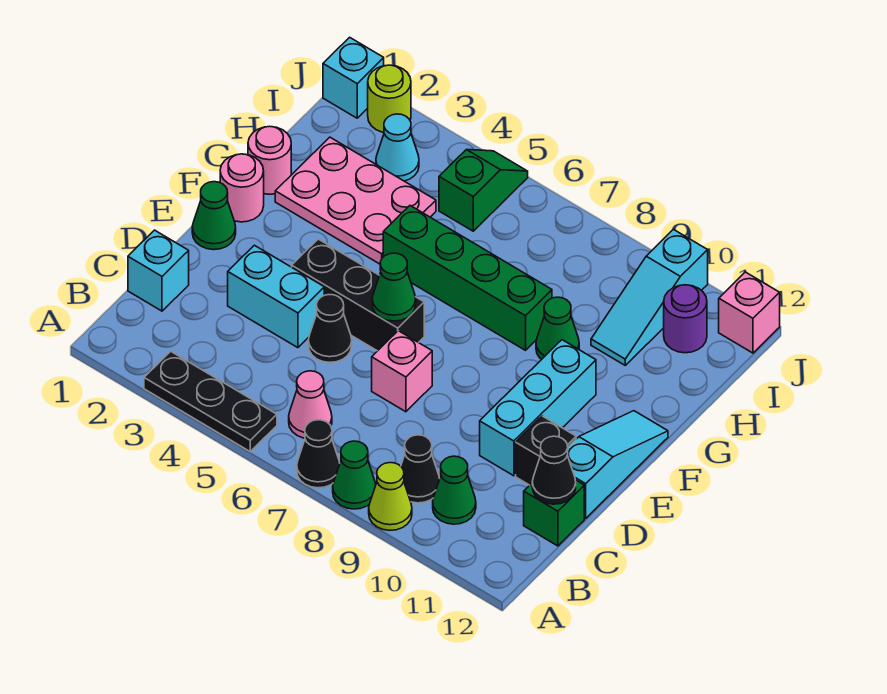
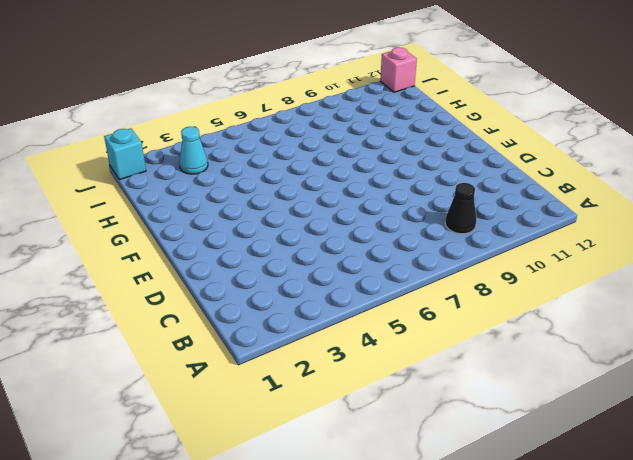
none -> black 1x3 plate [144,351,277,451]
none -> black 1x1 cone [297,420,340,488]
none -> green 1x1 cone [333,441,376,509]
none -> lime 1x1 cone [369,463,412,530]

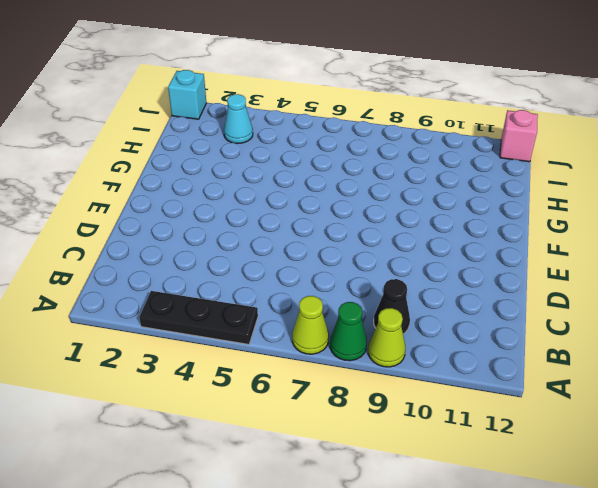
lime 1x1 cone [292,296,329,354] -> black 1x1 cone [297,420,340,488]
none -> pink 1x1 cone [289,371,332,438]
none -> green 1x1 cone [433,456,476,524]
none -> cyan 1x1 brick [128,230,189,311]
none -> green 1x1 brick [524,480,584,546]

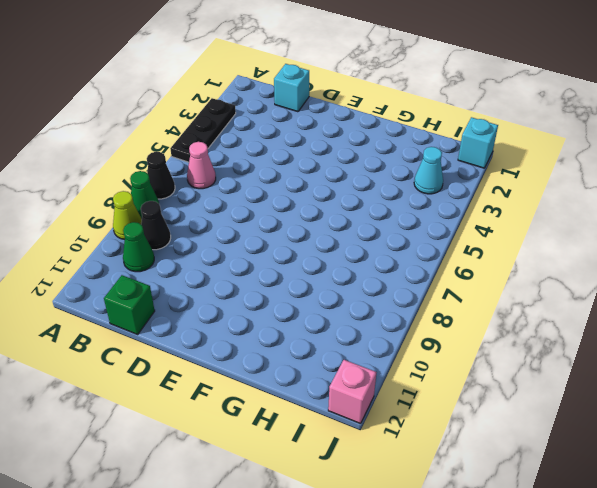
none -> cyan 1x2 brick [228,245,324,348]
none -> black 1x1 cone [308,295,352,362]
none -> pink 1x1 brick [372,331,432,412]
none -> cyan 1x3 brick [480,340,596,476]

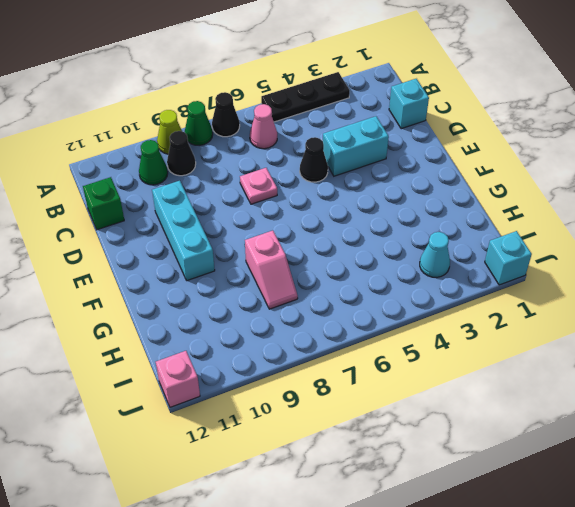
pink 1x1 plate [240,168,277,204] -> pink 1x1 brick [372,331,432,412]
pink 1x2 slope [245,231,298,309] -> green 1x4 brick [383,206,552,350]
none -> black 1x1 brick [516,416,576,485]
none -> cyan 1x3 slope [567,411,668,518]
none -> green 1x1 cone [192,182,236,250]
none -> black 1x3 brick [292,239,424,351]

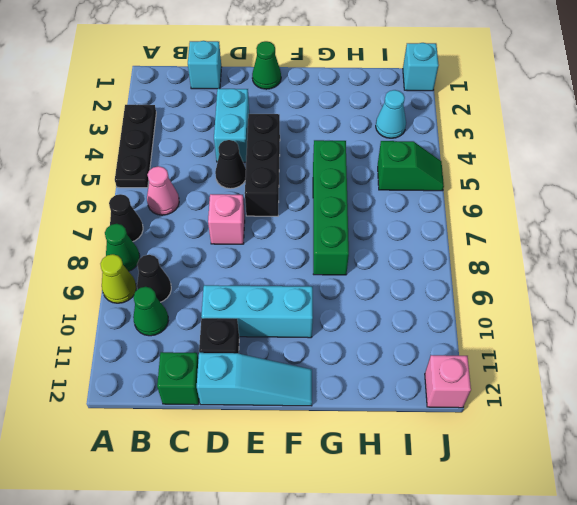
none -> pink 1x1 round brick [220,154,264,222]
none -> pink 1x1 round brick [248,126,291,194]
none -> pink 2x3 plate [275,137,436,264]
none -> green 1x1 cone [536,297,579,359]

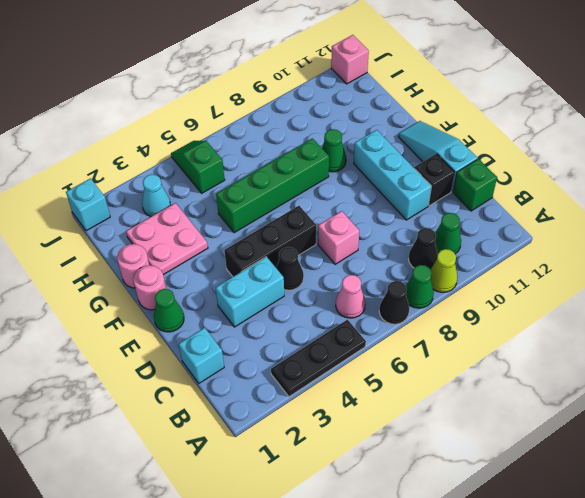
pink 2x2 plate [126,203,208,275] -> pink 2x3 plate [275,137,436,264]
none -> cyan 1x3 slope [591,230,708,365]
none -> purple 1x1 round brick [664,285,707,353]
none -> lime 1x1 round brick [368,65,411,132]
none -> black 1x1 cone [532,436,576,504]

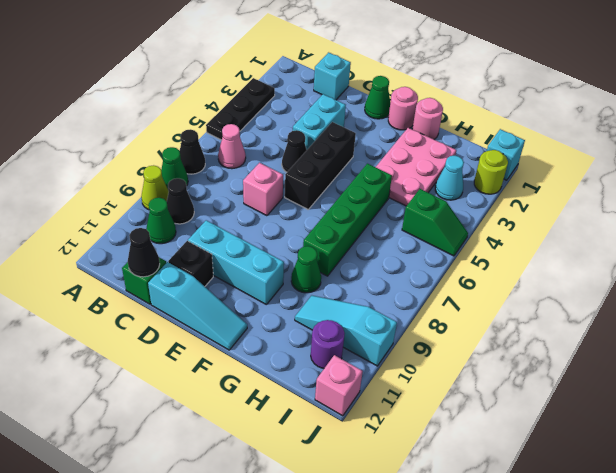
none -> green 1x1 cone [372,253,416,321]

